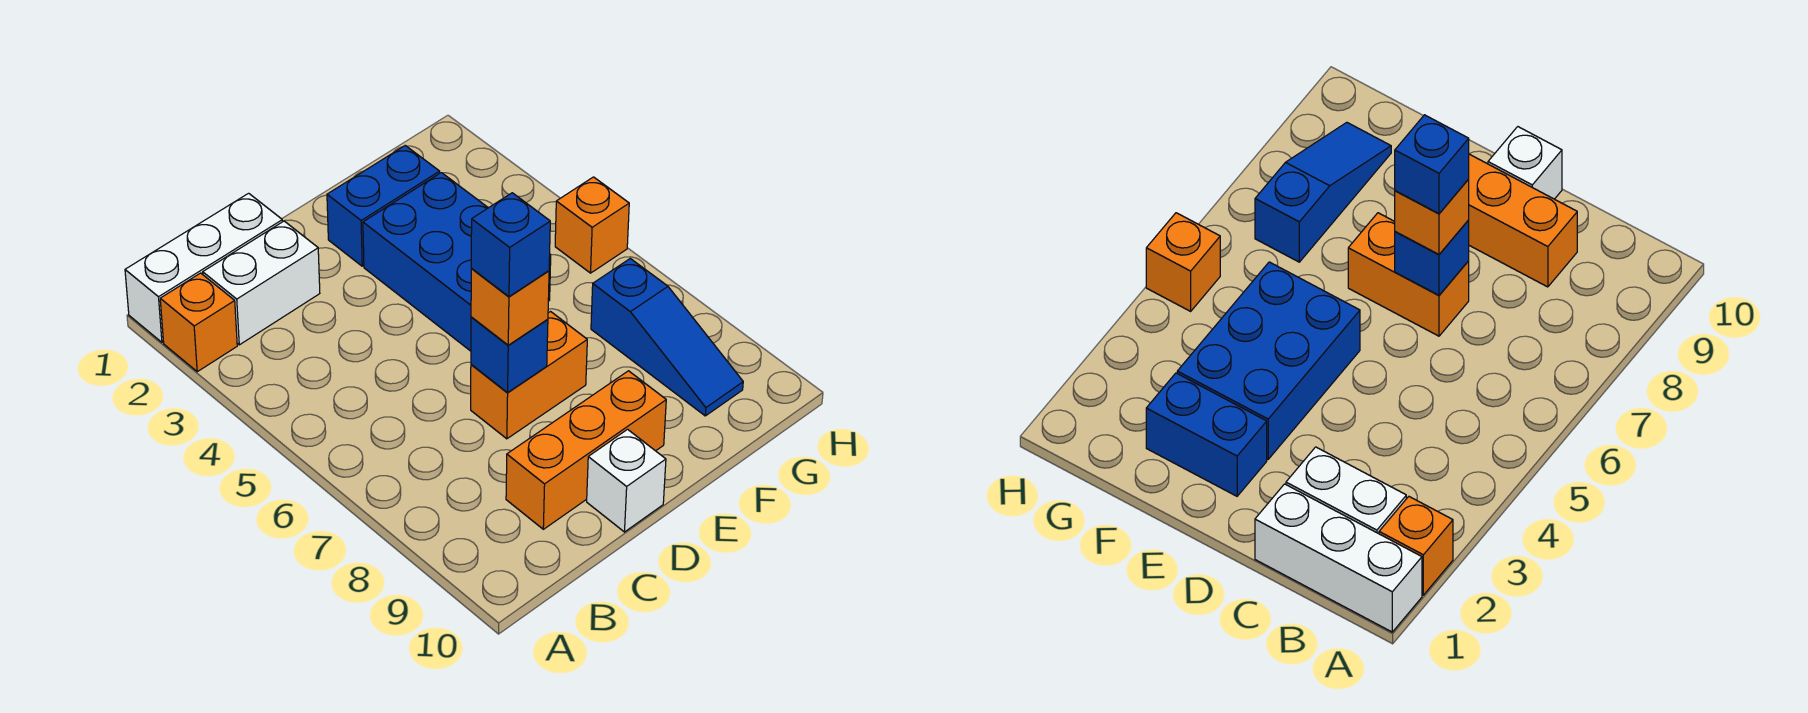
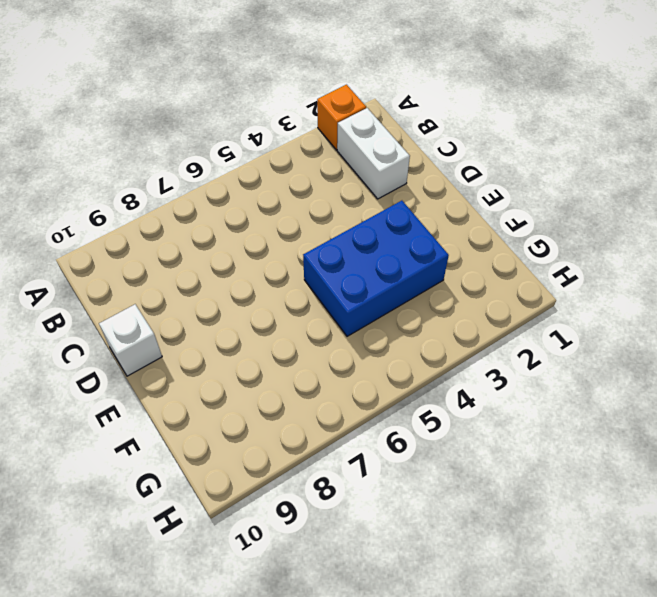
none -> white 1x3 brick [125,193,282,342]
none -> orange 1x3 brick [506,371,666,529]
none -> orange 1x2 brick [471,312,587,439]

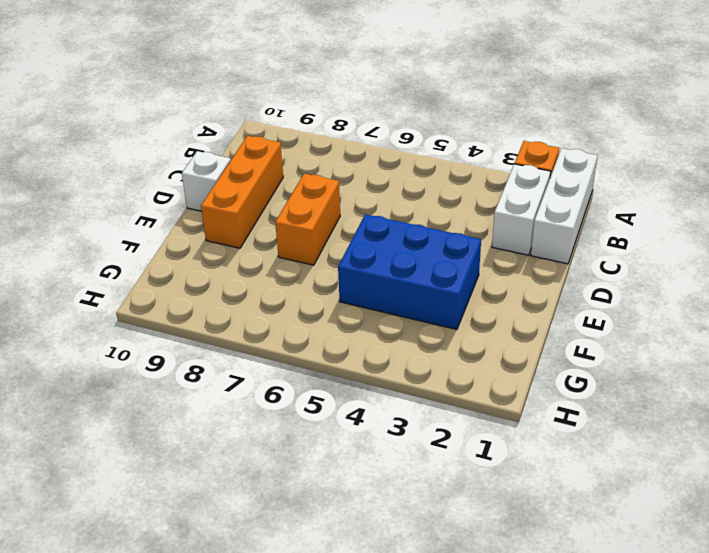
none -> blue 1x2 brick [327,146,440,266]
none -> blue 1x3 slope [591,259,743,416]
none -> orange 1x1 brick [555,177,629,273]

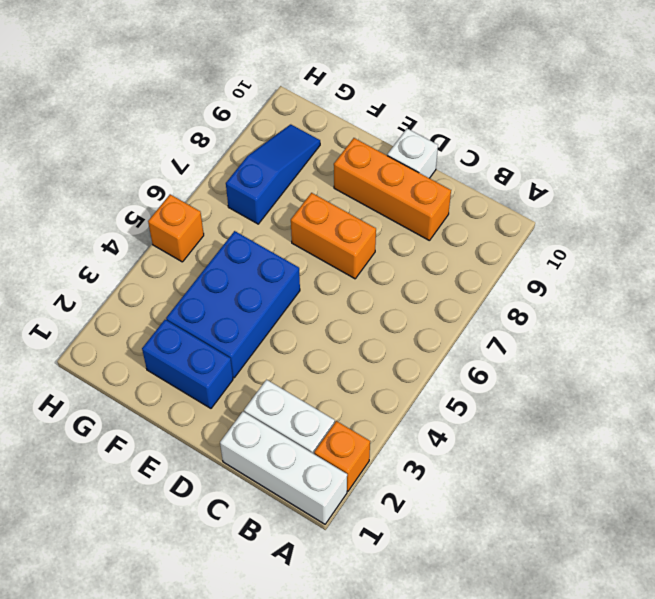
none -> blue 1x1 brick [471,317,548,392]
none -> orange 1x1 brick [471,268,549,345]
none -> blue 1x1 brick [471,193,550,297]

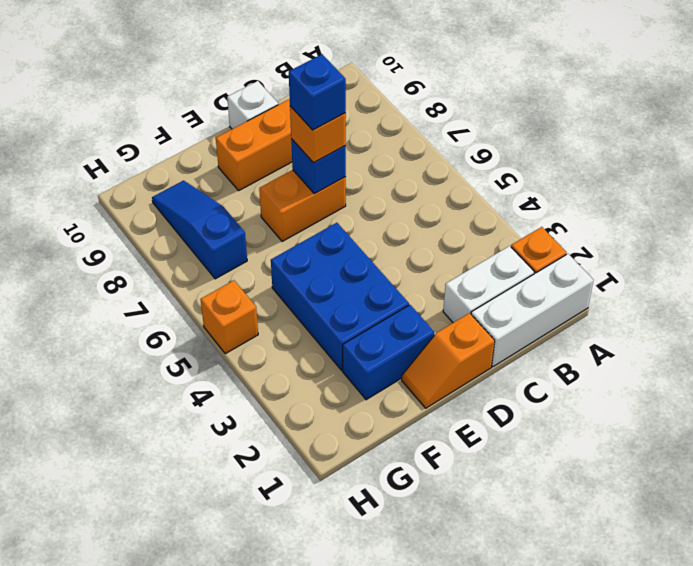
orange 1x2 slope [402,313,495,408] -> none

